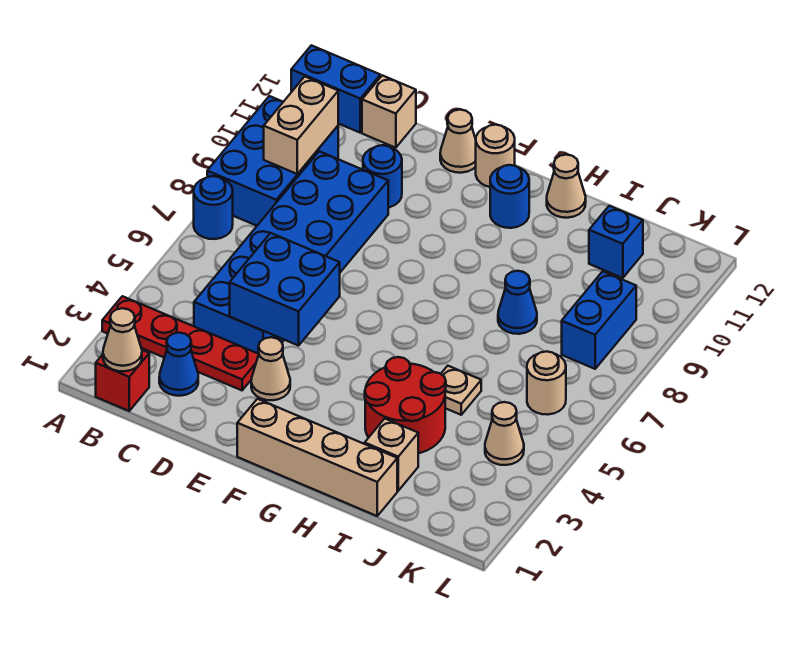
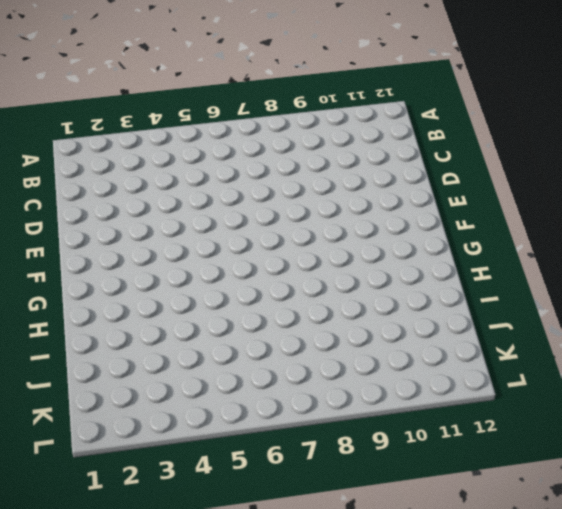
none -> red 1x4 plate [102,296,259,390]
none -> blue 1x1 round brick [194,176,233,239]
none -> blue 2x3 brick [207,96,338,226]

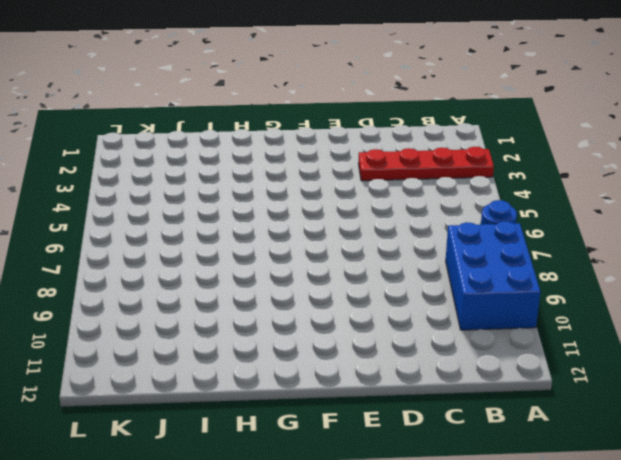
none -> blue 1x2 brick [291,45,380,133]
none -> red 1x1 brick [96,350,149,411]
none -> blue 1x1 cone [159,333,198,396]

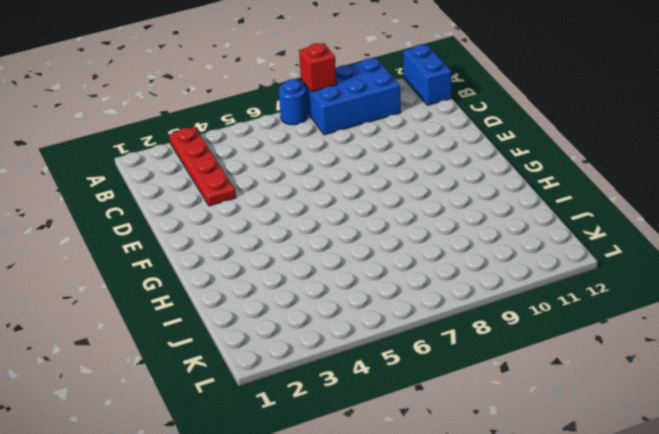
red 1x1 brick [299,43,336,92] -> red 1x1 brick moved to [96,350,149,411]
none -> blue 1x1 cone [159,333,198,396]
none -> blue 2x6 brick [194,151,388,354]
none -> tan 1x1 brick [362,75,416,148]

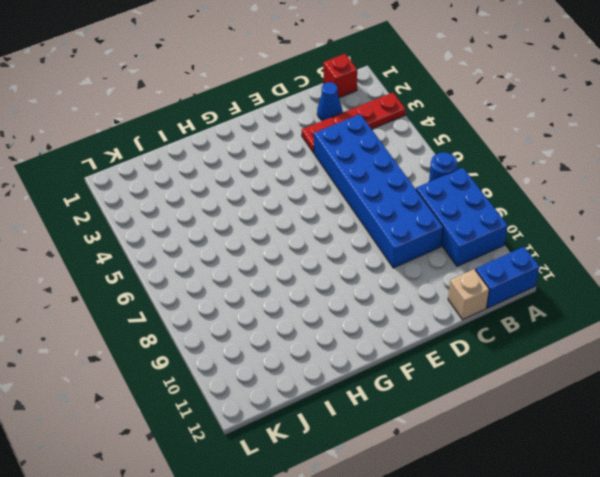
none -> blue 1x1 round brick [363,145,402,207]
none -> tan 1x1 cone [251,337,290,400]
none -> tan 1x1 cone [440,110,476,173]

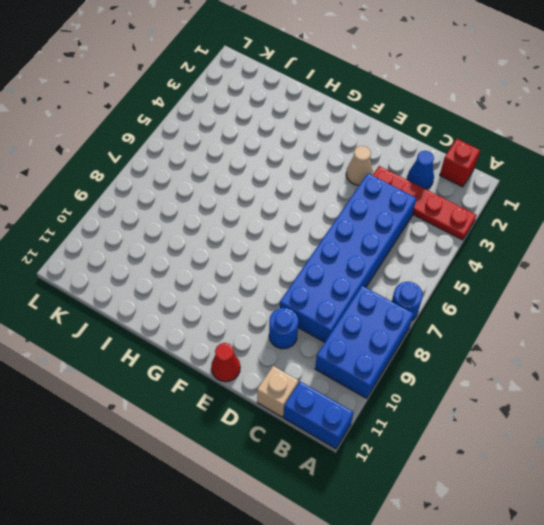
red 1x1 cone [211,343,240,382] -> tan 1x1 cone [440,110,476,173]
none -> tan 1x4 brick [237,399,397,516]
none -> tan 1x1 round brick [476,125,515,187]
none -> blue 1x1 round brick [490,165,529,228]

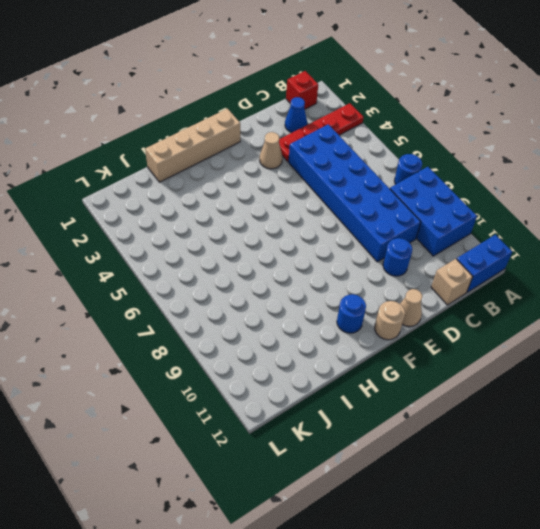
none -> red 2x2 round brick [365,357,446,453]
none -> tan 1x1 cone [547,155,586,218]
none -> tan 1x1 brick [365,419,418,491]

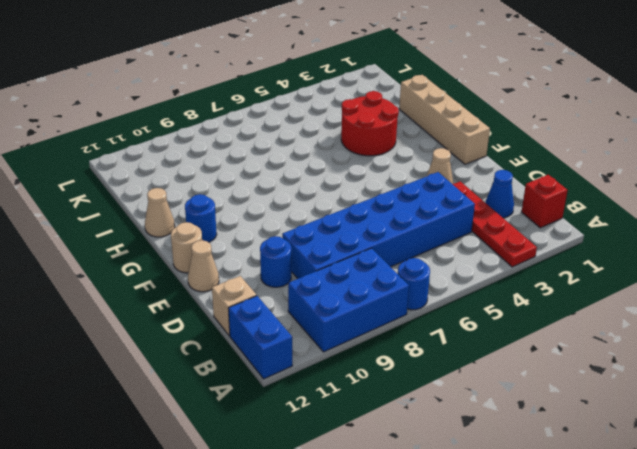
none -> tan 1x1 brick [365,419,418,491]
none -> tan 1x1 plate [441,366,481,415]
none -> blue 1x1 cone [498,271,537,334]

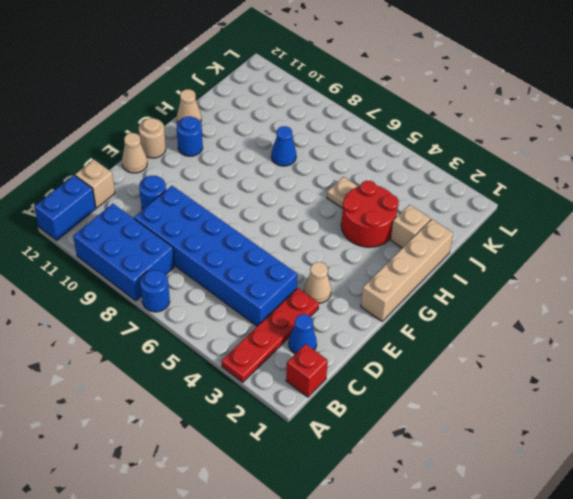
none -> blue 1x1 brick [589,206,643,278]
none -> tan 1x1 cone [485,402,524,465]
none -> tan 1x1 round brick [527,351,566,415]

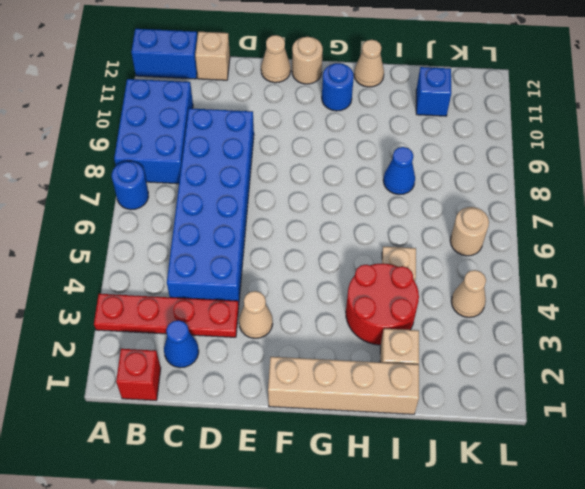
none -> blue 1x1 round brick [363,145,402,207]
none -> blue 1x2 brick [562,271,636,369]
none -> tan 1x1 cone [103,308,142,371]

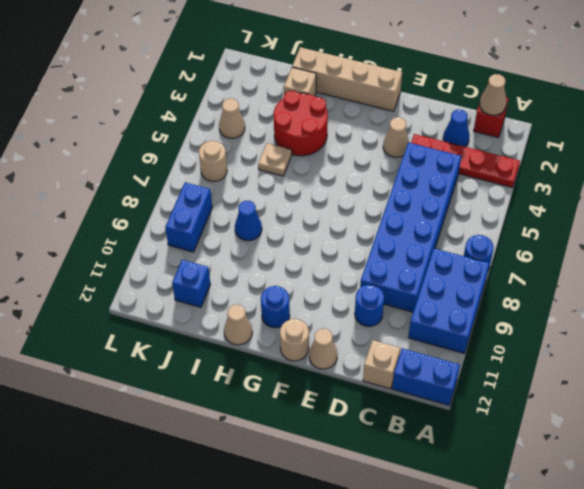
none -> tan 1x2 brick [264,77,338,174]
none -> blue 2x2 brick [230,233,340,346]

